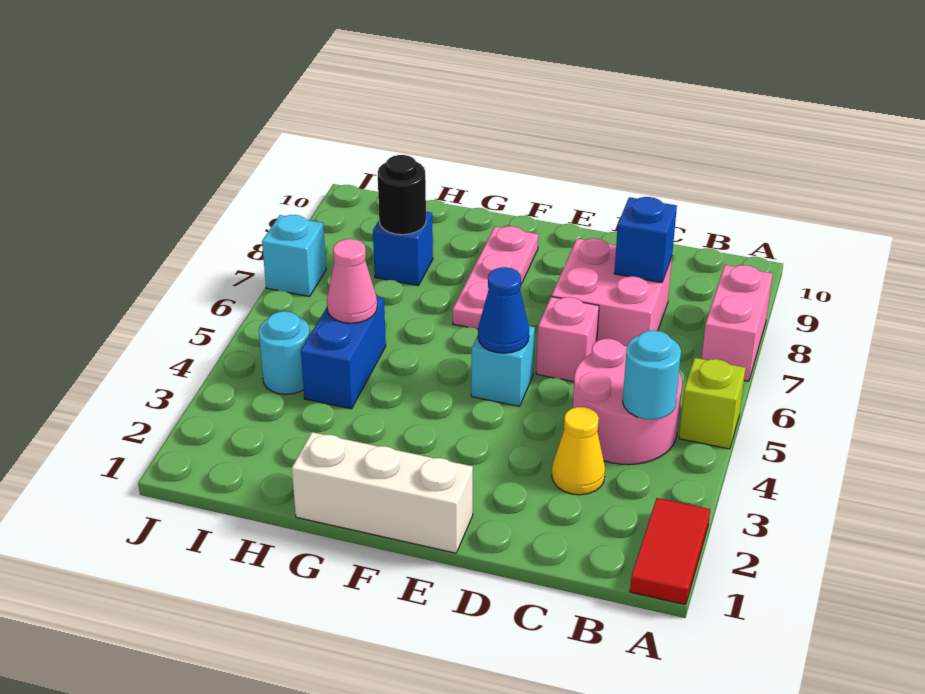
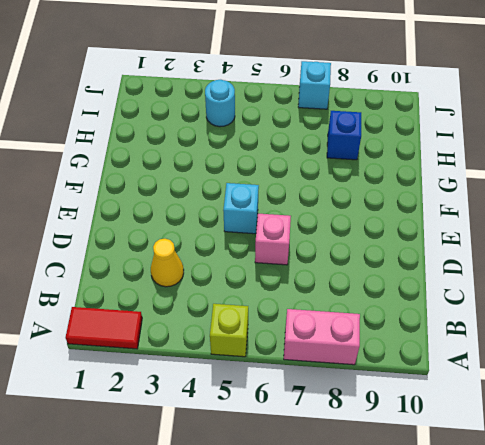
none -> pink 2x2 round brick [573,339,682,465]
none -> pink 2x2 brick [552,238,672,346]
none -> white 1x3 brick [292,432,473,553]

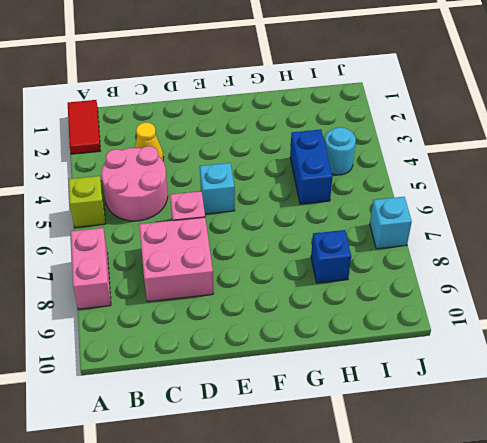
none -> white 1x3 brick [292,432,473,553]
none -> pink 1x3 plate [453,226,538,329]
none -> cyan 1x1 round brick [623,330,681,420]

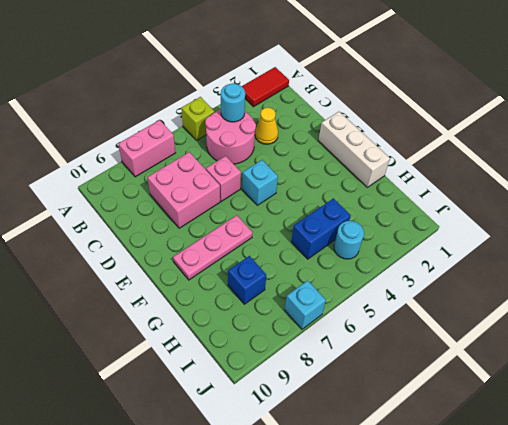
none -> blue 1x1 brick [614,197,677,283]
none -> blue 1x1 cone [478,267,529,353]
none -> pink 1x1 cone [327,239,377,323]

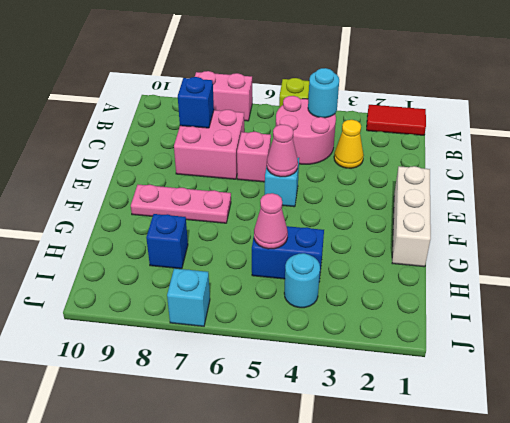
pink 1x1 cone [267,125,298,177] -> blue 1x1 cone [478,267,529,353]
none -> black 1x1 round brick [378,155,426,235]

